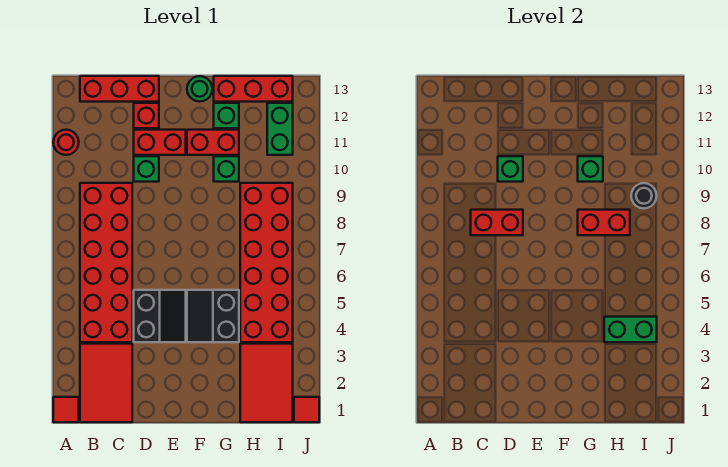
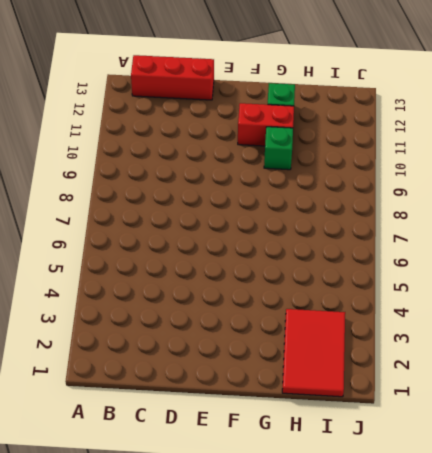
none -> red 1x1 tile [53,397,79,422]
none -> red 1x1 round brick [53,130,79,155]
none -> red 2x3 tile [80,344,132,422]

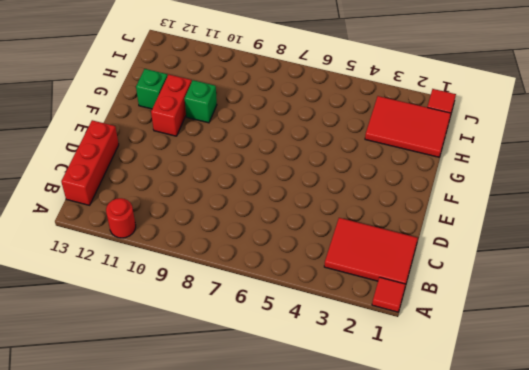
none -> red 2x6 brick [80,183,132,342]
none -> black 2x2 slope [134,290,186,342]
none -> green 1x1 brick [134,156,159,182]

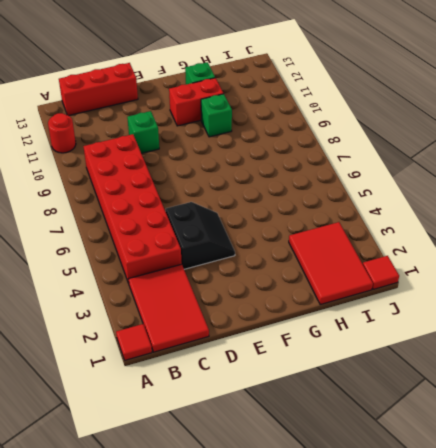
none -> red 1x2 brick [134,130,186,155]
none -> red 1x1 brick [134,103,159,128]
none -> black 2x2 slope [187,290,239,342]

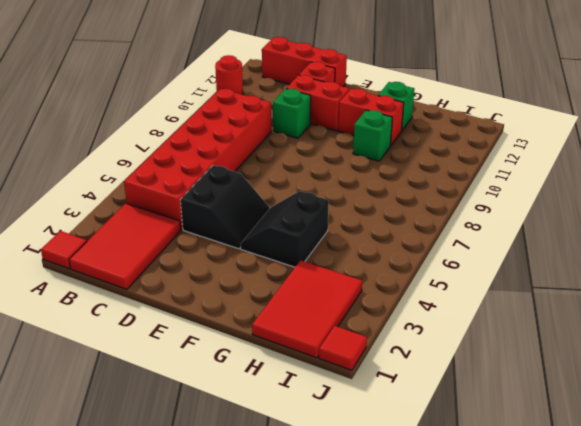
none -> green 1x1 round brick [187,76,212,102]
none -> red 1x3 brick [214,76,293,102]
none -> red 2x6 brick [240,183,293,342]

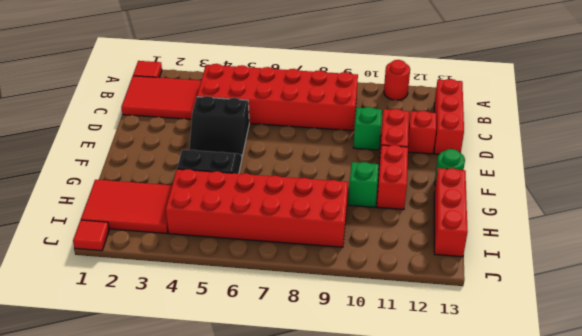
none -> green 1x1 brick [214,103,239,128]
none -> green 1x2 brick [267,103,293,155]
none -> red 1x2 brick [471,210,523,235]

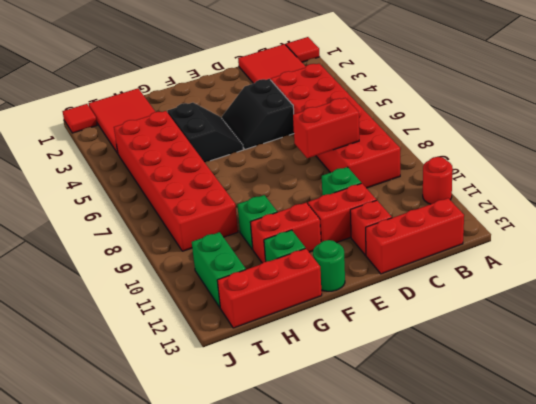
none -> green 1x1 brick [498,156,523,182]
none -> red 1x2 brick [578,210,630,235]
none -> green 1x1 brick [578,156,603,182]

